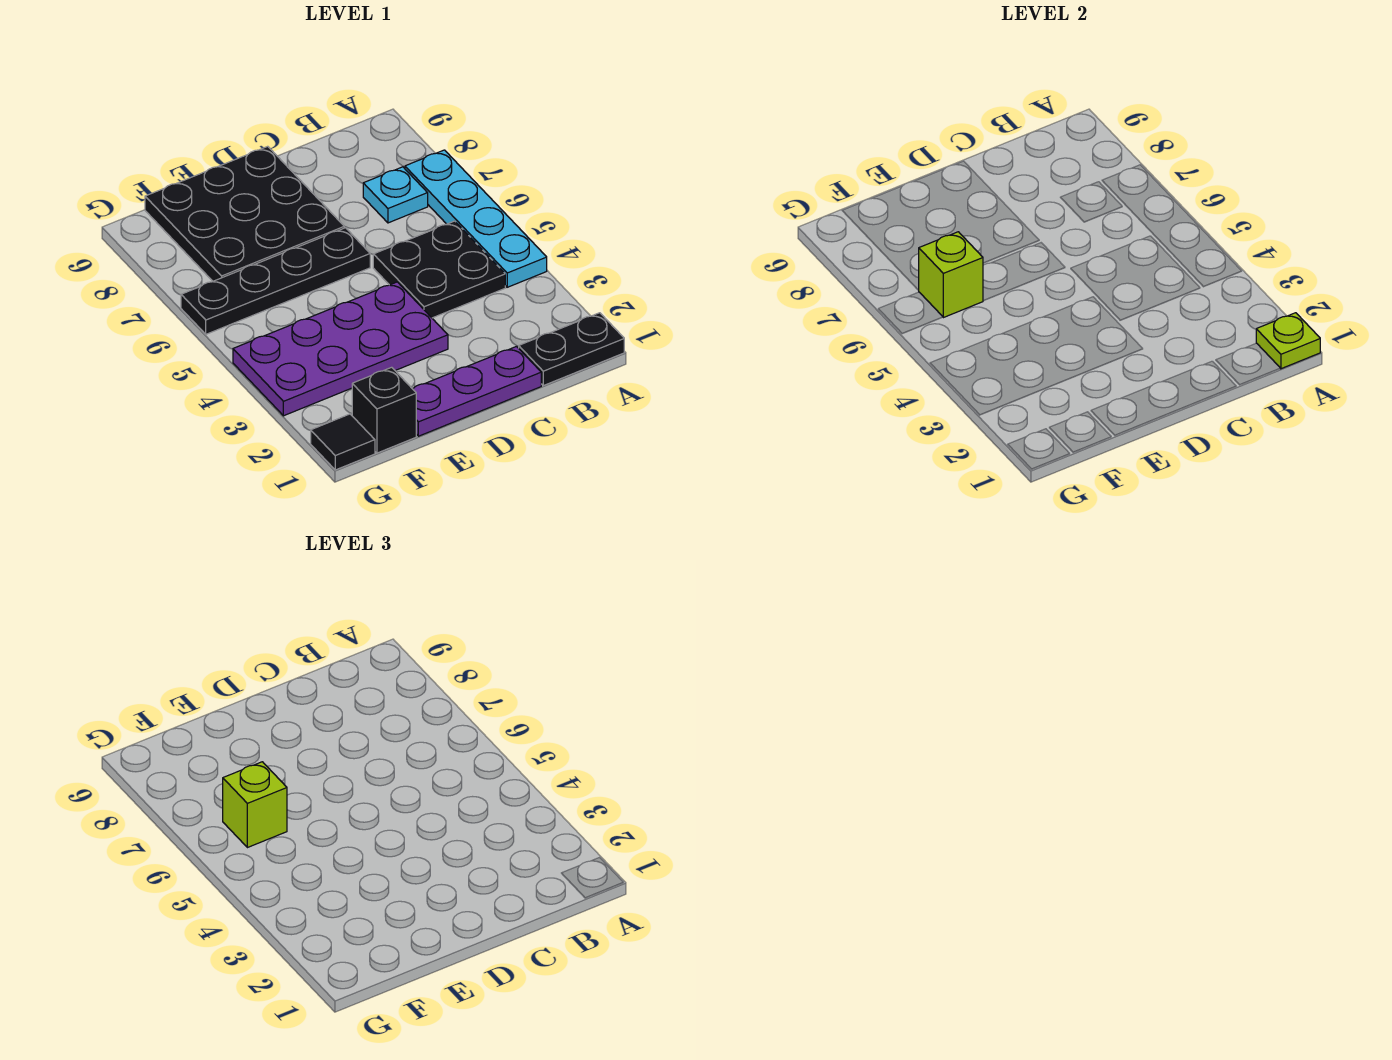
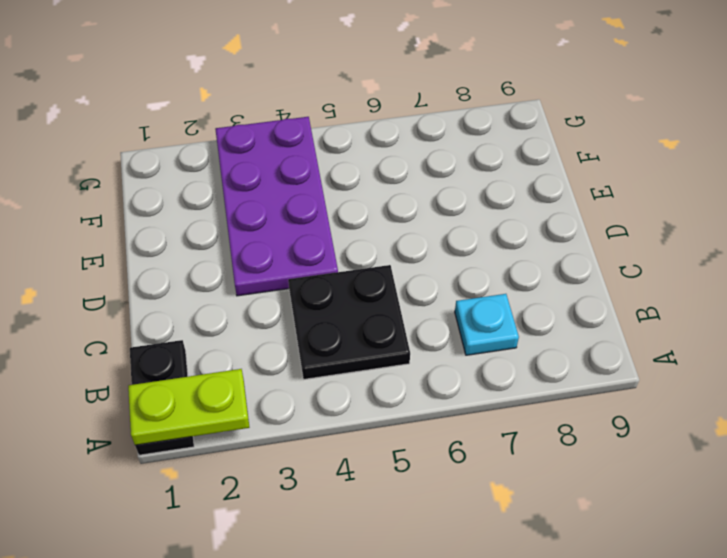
lime 1x2 plate [128,369,249,445] -> lime 1x1 plate [1256,313,1320,369]
none -> cyan 1x4 plate [405,150,547,287]
none -> purple 1x3 plate [413,347,541,436]
none -> black 1x4 plate [181,228,370,334]

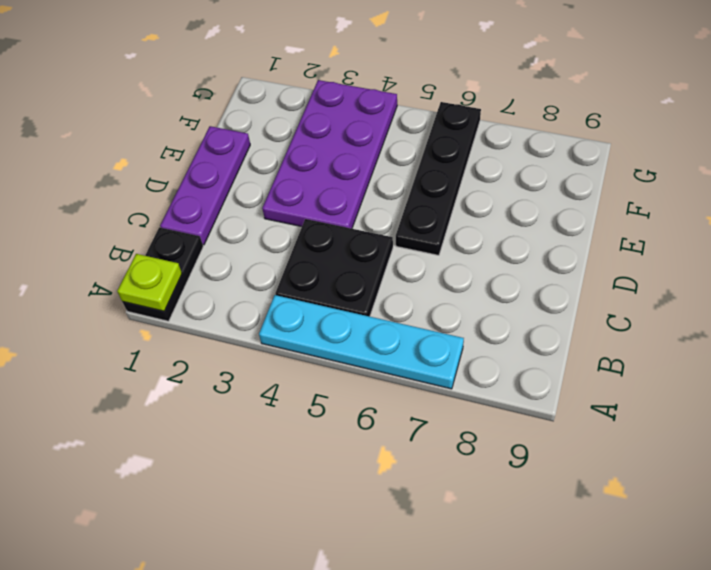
none -> cyan 1x1 plate [363,167,428,223]
none -> black 3x3 plate [145,146,344,281]
none -> black 1x1 brick [352,367,416,453]

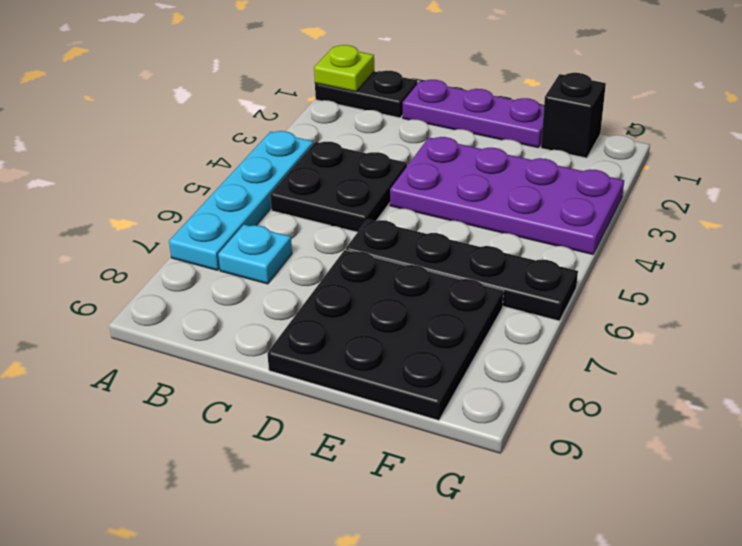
none -> black 1x1 tile [311,414,375,470]
none -> lime 1x1 brick [918,232,983,318]
none -> lime 1x1 brick [223,762,287,848]

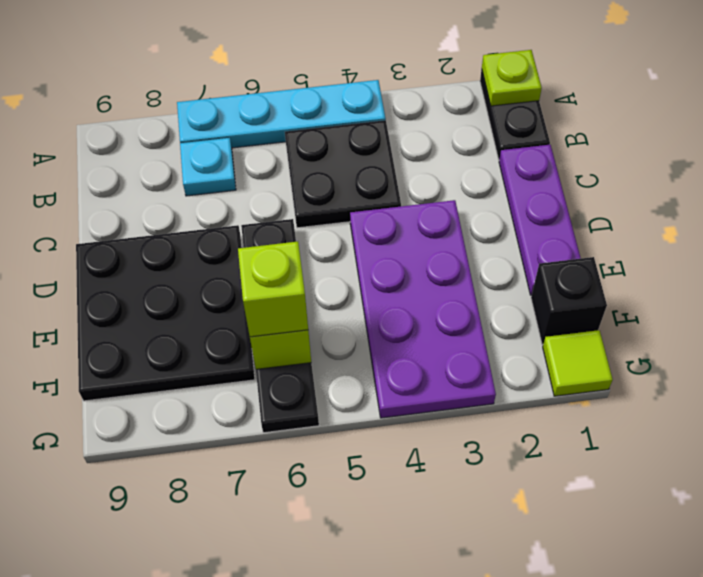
lime 1x1 tile [543,330,613,396] -> black 1x1 tile [311,414,375,470]

